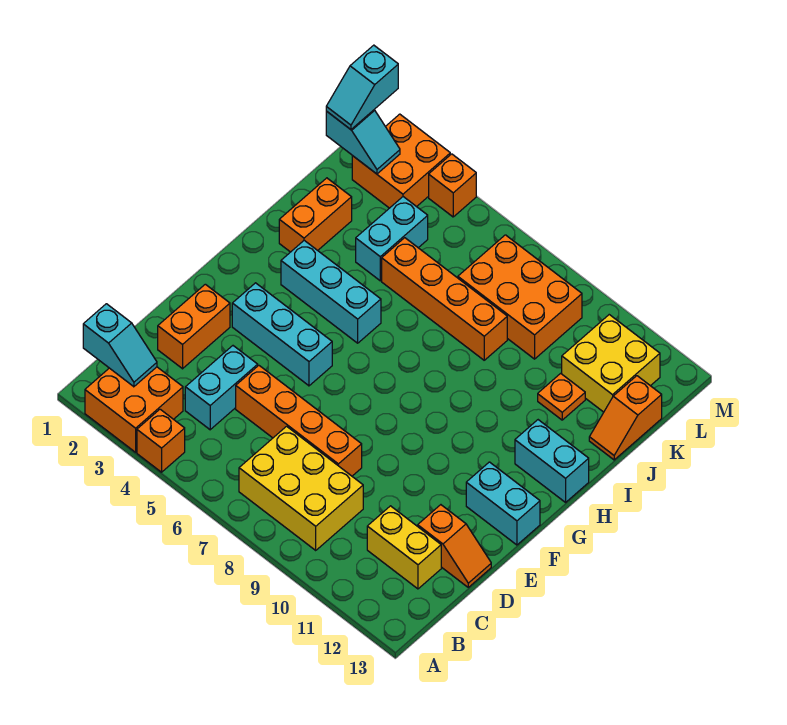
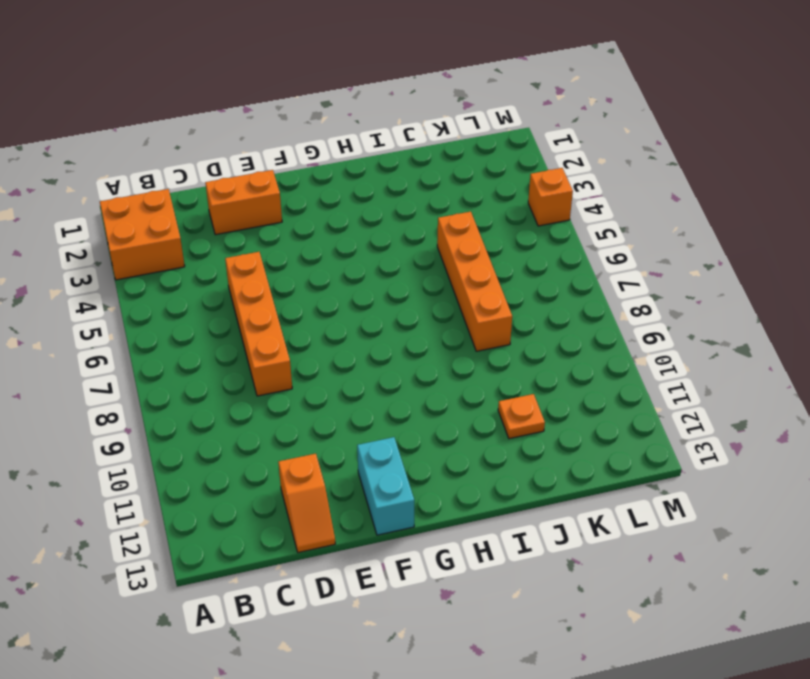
none -> orange 1x1 brick [137,409,185,472]
none -> yellow 2x3 brick [239,426,363,550]
none -> cyan 1x2 brick [185,346,258,430]

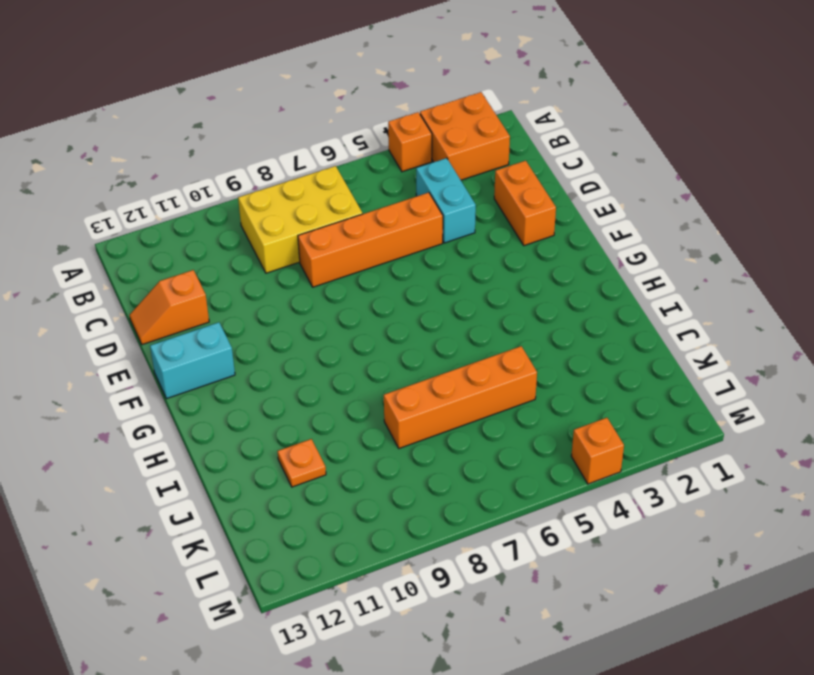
none -> yellow 1x2 brick [367,506,441,589]
none -> cyan 1x3 brick [232,283,332,386]
none -> cyan 1x3 brick [281,240,381,343]

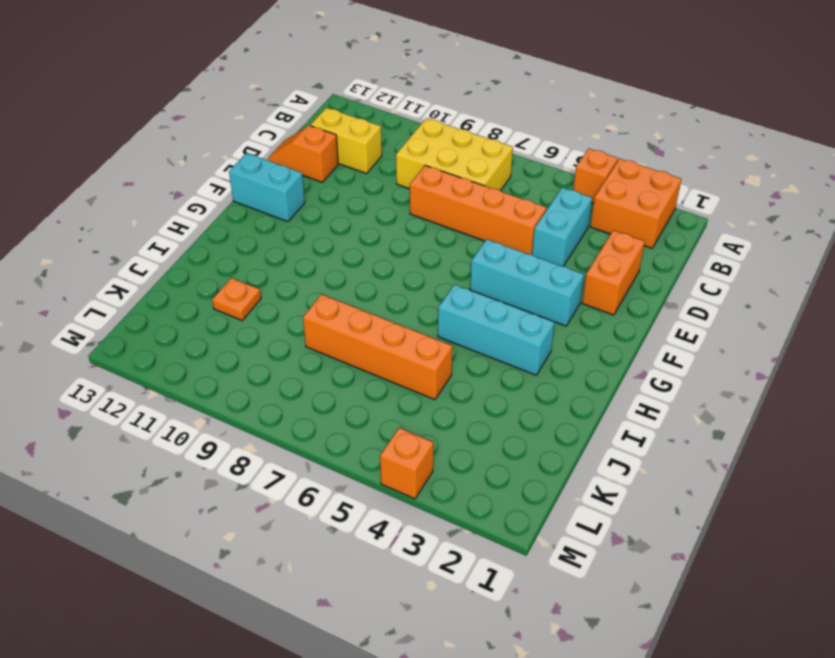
none -> cyan 1x2 brick [515,420,589,502]
none -> orange 1x2 brick [279,178,352,252]
none -> cyan 1x2 brick [356,197,428,281]

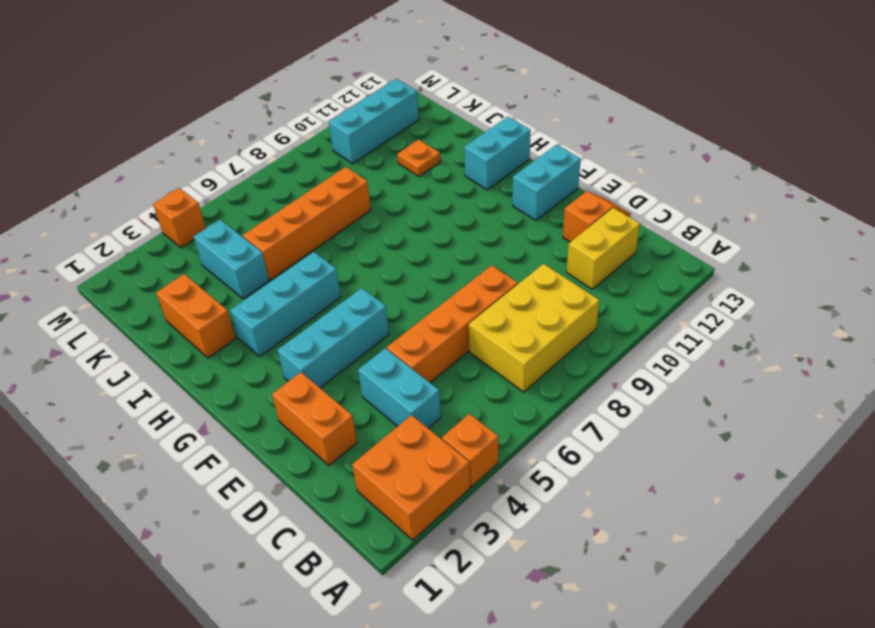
cyan 1x3 brick [329,79,419,164] -> yellow 2x2 brick [562,315,660,412]
none -> orange 1x2 slope [589,376,662,460]
none -> orange 2x3 brick [458,235,582,359]
none -> orange 2x2 brick [352,114,450,208]

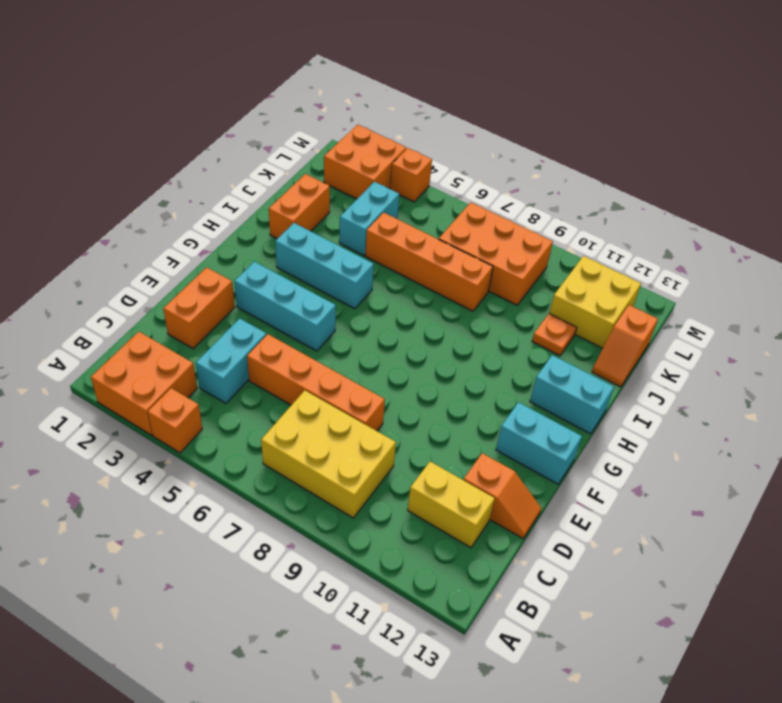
none -> cyan 1x2 slope [83,304,157,387]
none -> cyan 1x2 slope [326,110,400,174]
none -> cyan 1x2 slope [326,45,398,129]

